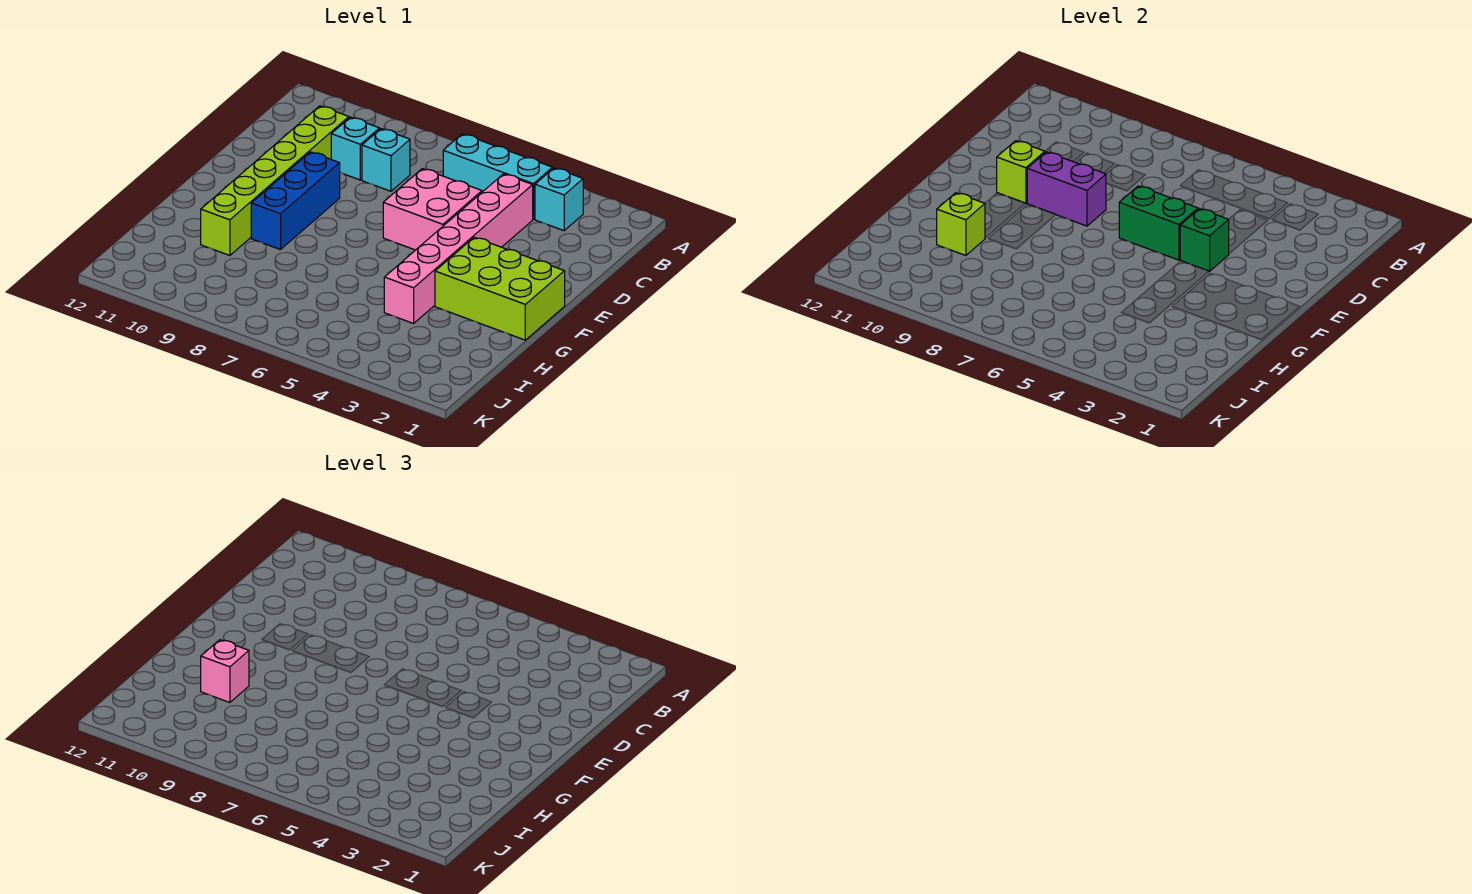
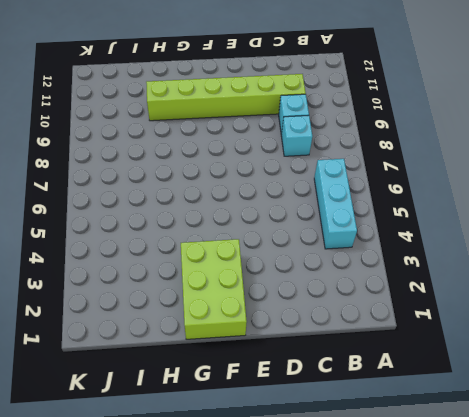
none -> cyan 1x1 brick [535,168,583,231]
none -> pink 1x6 brick [384,174,533,323]
none -> pink 2x2 brick [383,169,482,250]

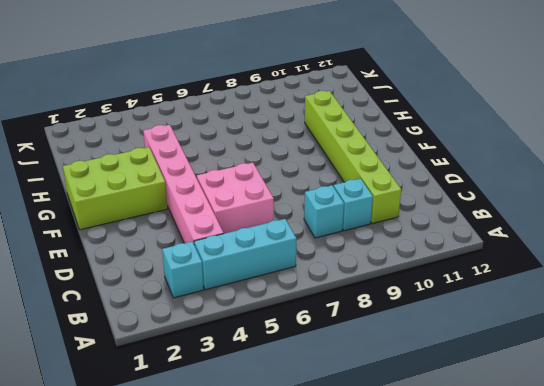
none -> blue 1x3 brick [251,152,340,250]
none -> green 1x1 brick [1180,209,1229,271]
none -> green 1x2 brick [1119,186,1198,260]

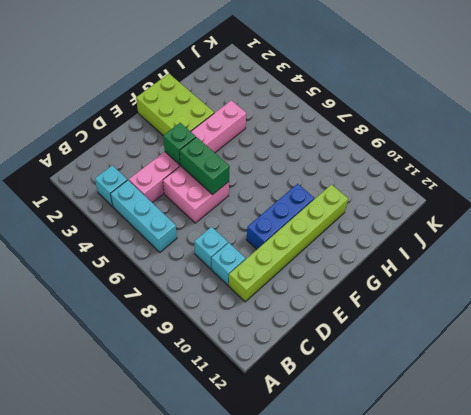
none -> purple 1x2 brick [1027,152,1106,226]
none -> lime 1x1 brick [997,141,1045,203]
none -> lime 1x1 brick [937,193,985,256]

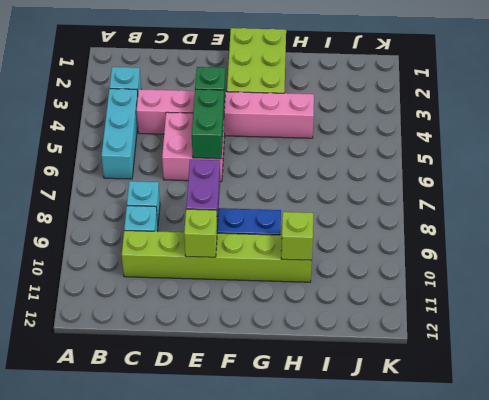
none -> pink 1x1 brick [201,640,249,703]

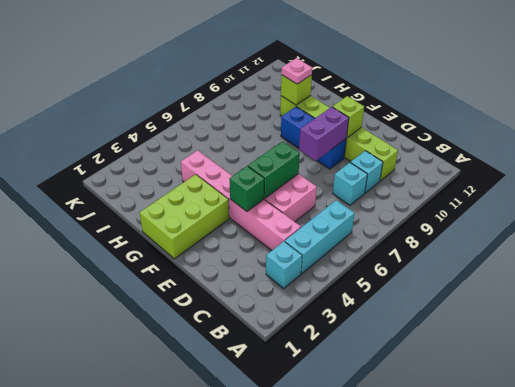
pink 1x1 plate [281,58,312,84] -> pink 1x1 brick [201,640,249,703]

